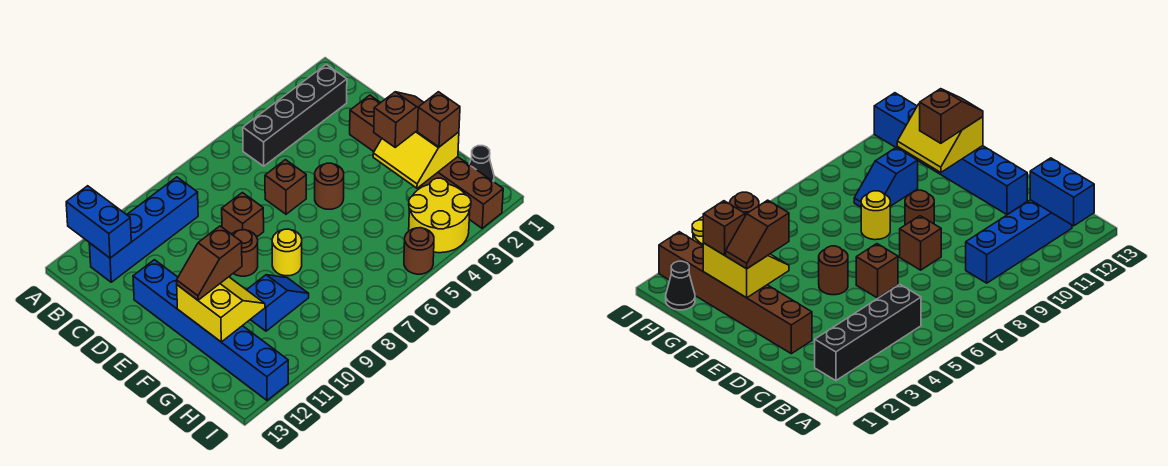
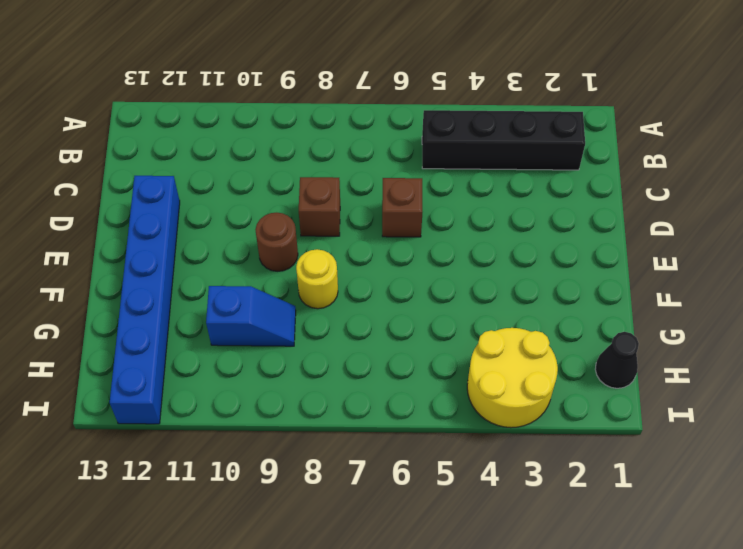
none -> blue 1x4 brick [89,177,198,282]
none -> brown 1x6 brick [350,95,503,228]
none -> brown 1x1 round brick [315,163,344,209]

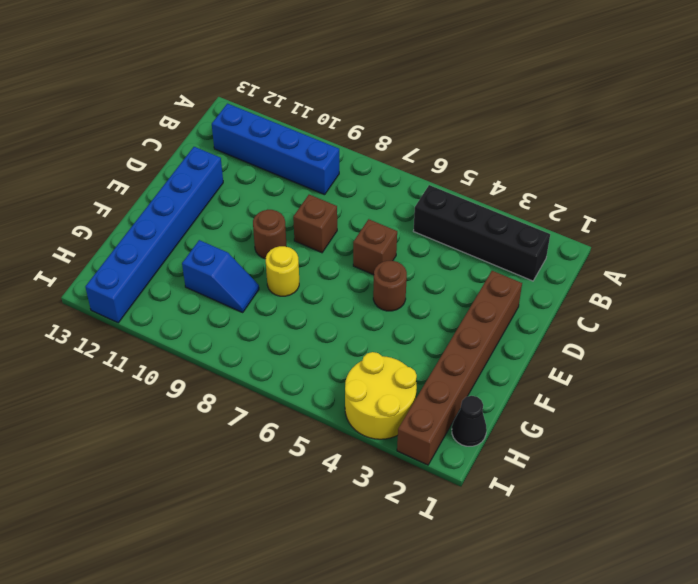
none -> brown 1x1 round brick [404,228,434,274]
none -> blue 1x2 brick [66,186,131,258]
none -> yellow 2x2 slope [373,131,459,188]

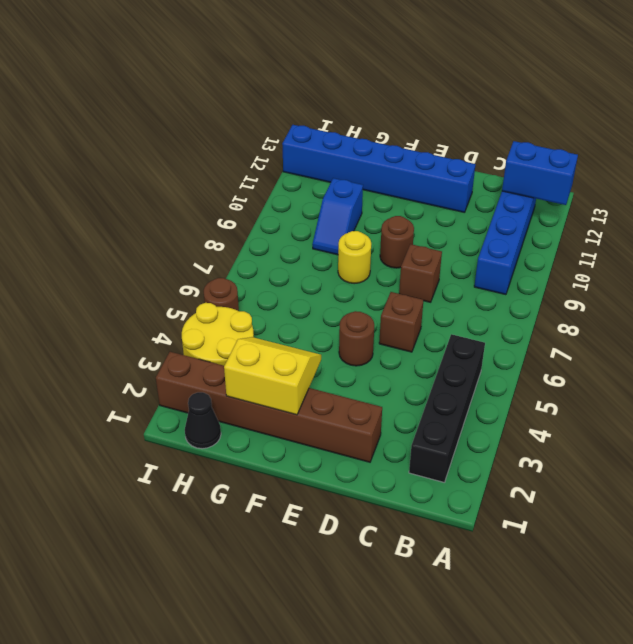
none -> yellow 2x2 slope [177,277,265,342]
none -> brown 1x2 slope [374,92,424,147]
none -> brown 1x2 slope [177,226,242,300]

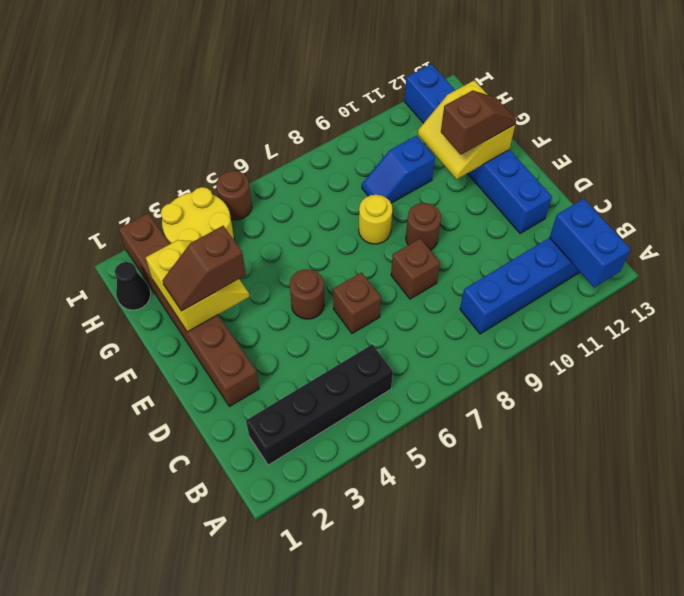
none -> brown 1x1 brick [417,92,460,147]

